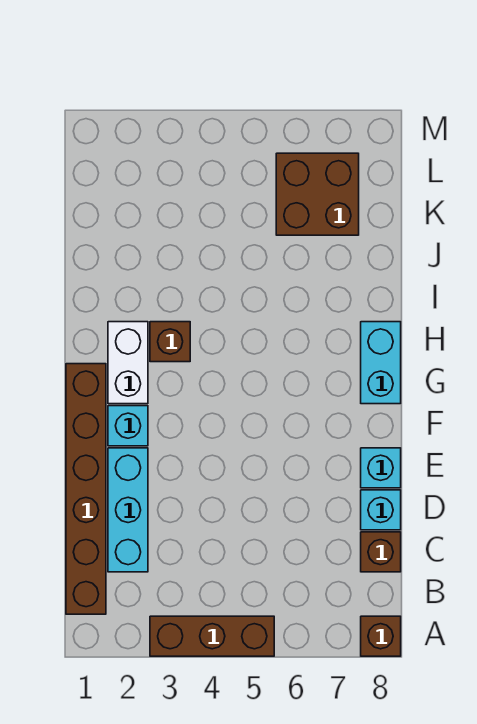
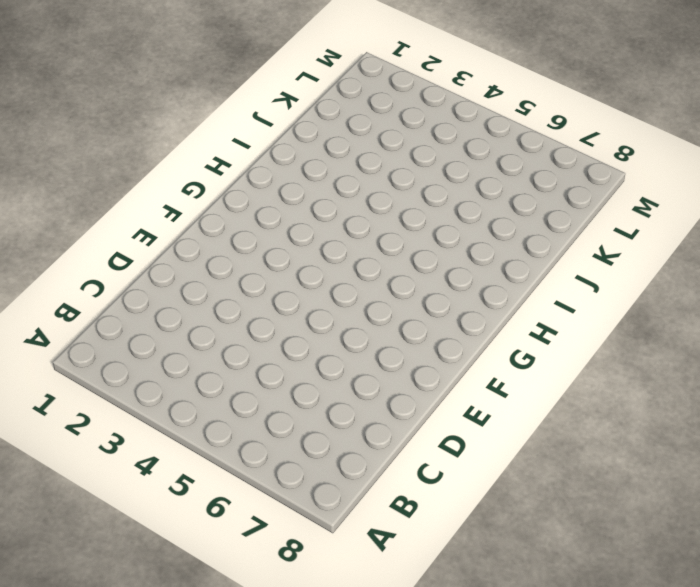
none -> brown 1x3 brick [150,616,274,656]
none -> brown 1x1 brick [361,616,401,656]
none -> brown 1x6 brick [66,364,106,614]

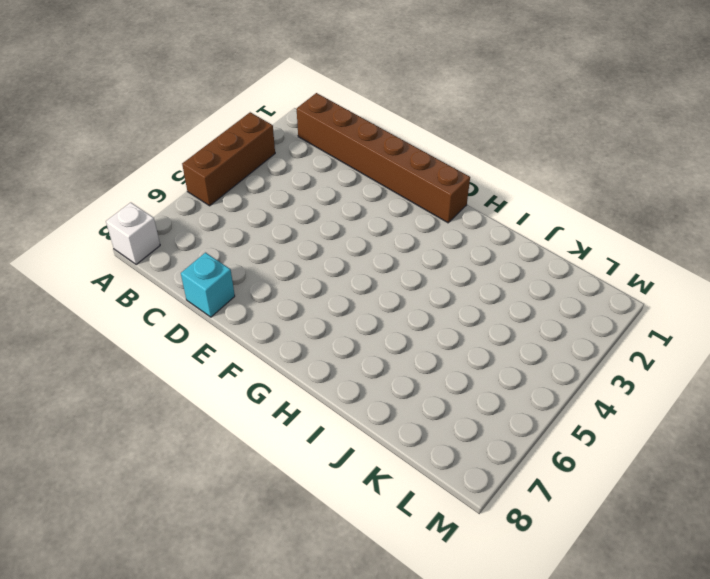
white 1x1 brick [106,203,160,265] -> brown 1x1 brick [361,616,401,656]
none -> cyan 1x3 brick [108,448,148,572]
none -> brown 1x1 brick [361,532,401,572]
none -> cyan 1x1 brick [361,448,401,488]

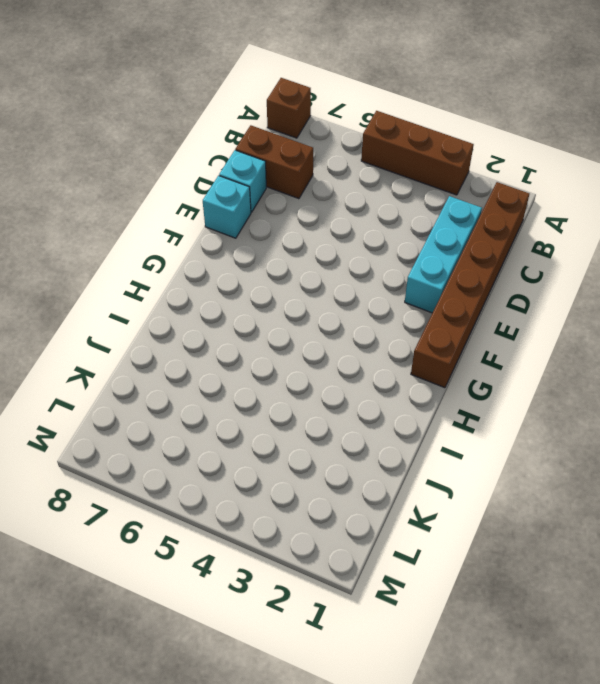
brown 1x2 brick [235,125,313,199] -> brown 1x1 brick [361,532,401,572]
none -> cyan 1x1 brick [108,406,148,446]
none -> white 1x2 brick [108,322,148,404]
none -> cyan 1x2 brick [361,322,401,404]

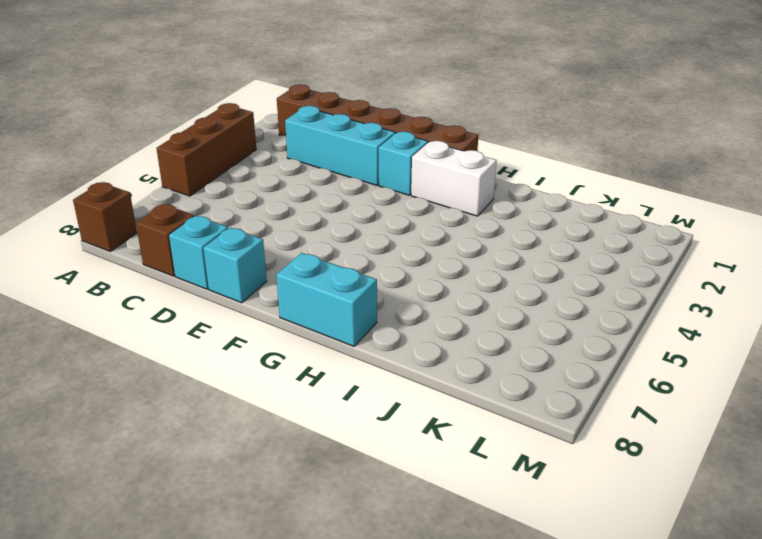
none -> brown 1x1 brick [150,322,190,362]
none -> brown 2x2 brick [276,153,359,235]

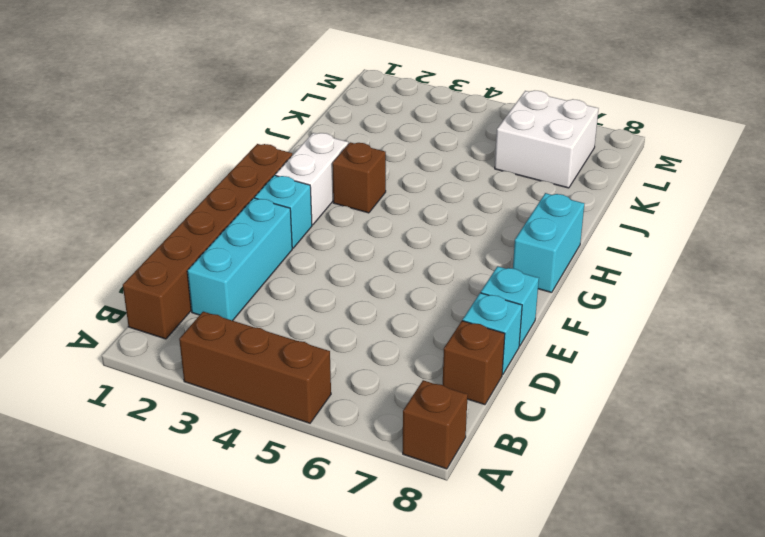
white 2x2 brick [495,91,599,188] -> brown 2x2 brick [276,153,359,235]

